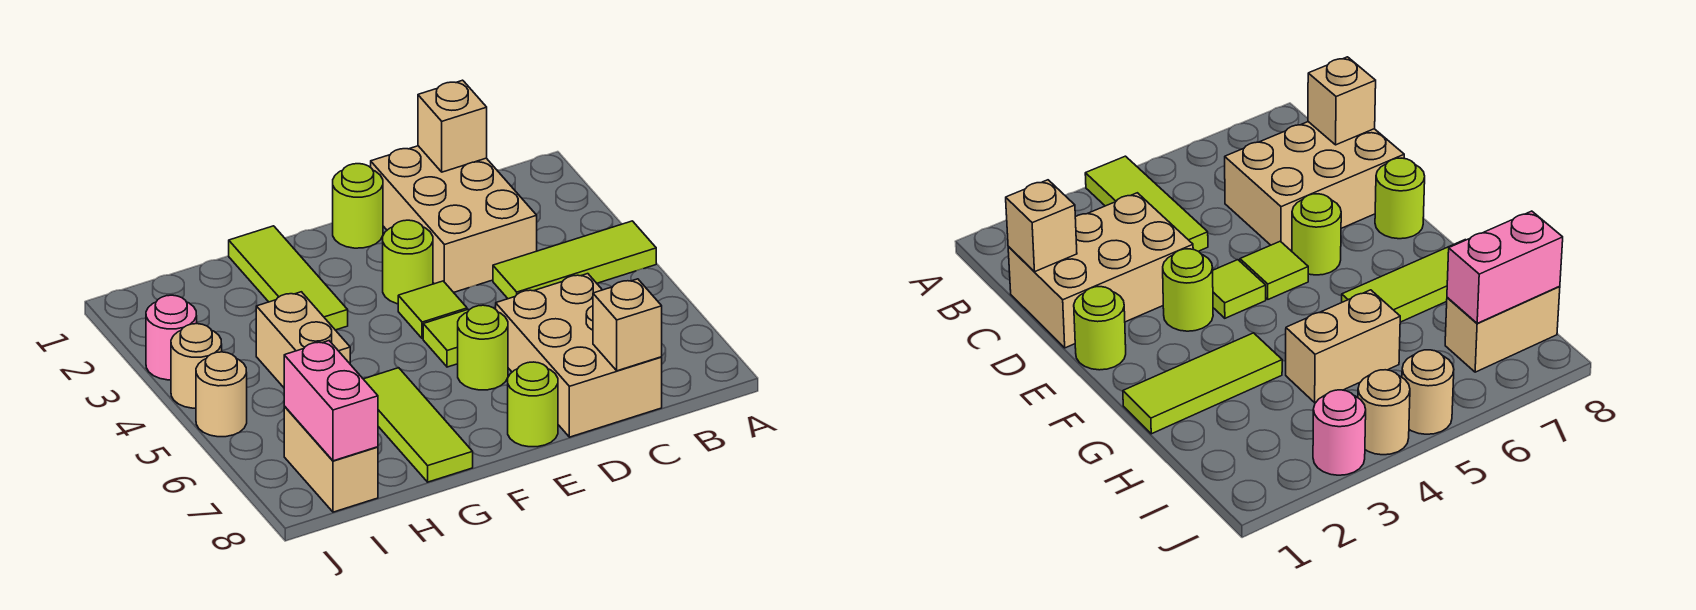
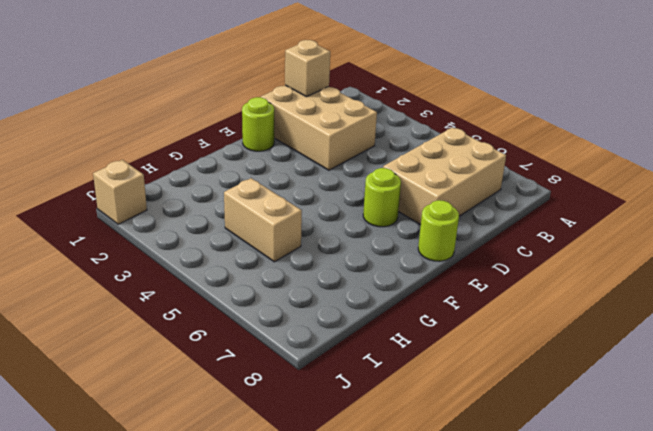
tan 2x3 brick [383,127,506,225] -> tan 2x3 brick turned to [496,274,662,437]
tan 1x1 brick [93,160,147,224] -> tan 1x1 brick moved to [593,279,662,371]
none -> lime 1x3 tile [493,221,656,299]
none -> lime 1x1 round brick [383,220,433,304]
none -> lime 1x1 tile [398,281,467,339]

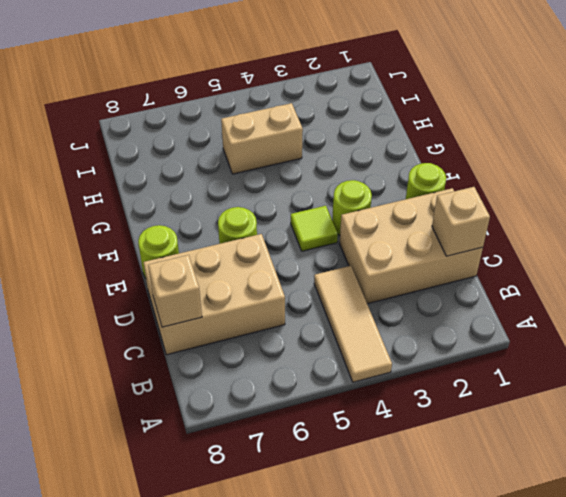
tan 1x3 tile [314,266,392,382] -> lime 1x3 tile [493,221,656,299]
none -> lime 1x1 tile [423,310,469,367]
none -> lime 1x3 tile [229,226,348,330]
none -> lime 1x3 tile [364,368,473,482]

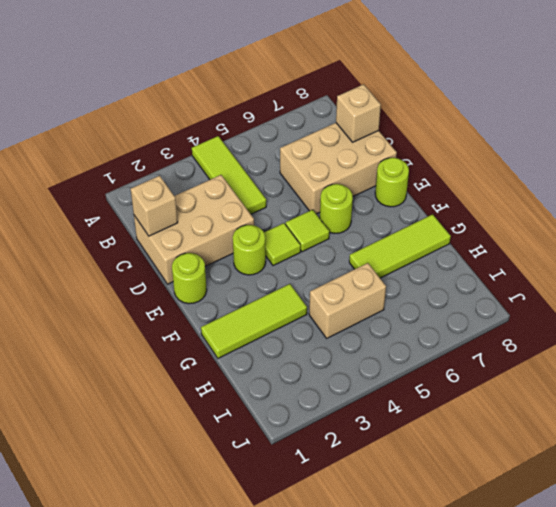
none -> tan 1x2 brick [284,406,378,512]
none -> pink 1x1 round brick [146,295,197,380]
none -> tan 1x1 round brick [171,324,222,408]

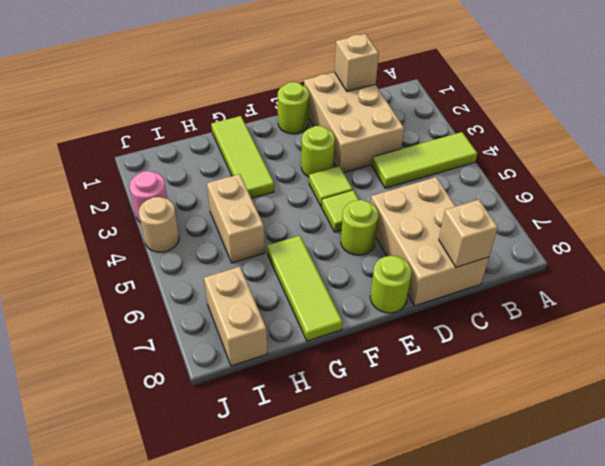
none -> tan 1x1 round brick [196,352,247,437]
none -> pink 1x2 brick [284,341,378,461]

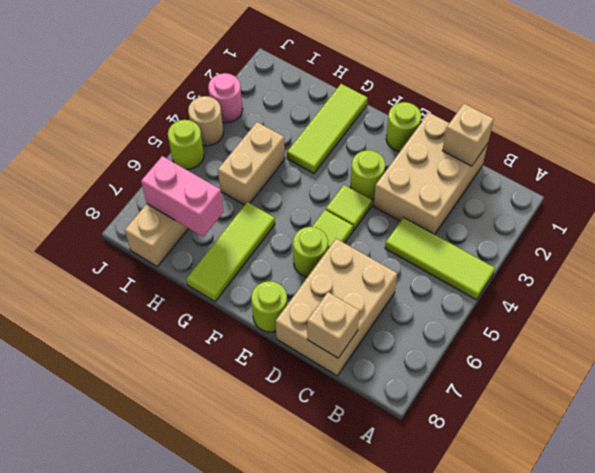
pink 1x2 brick [141,156,224,237] -> pink 1x2 brick turned to [284,341,378,461]
lime 1x1 round brick [168,120,204,169] -> tan 1x1 round brick [196,352,247,437]

